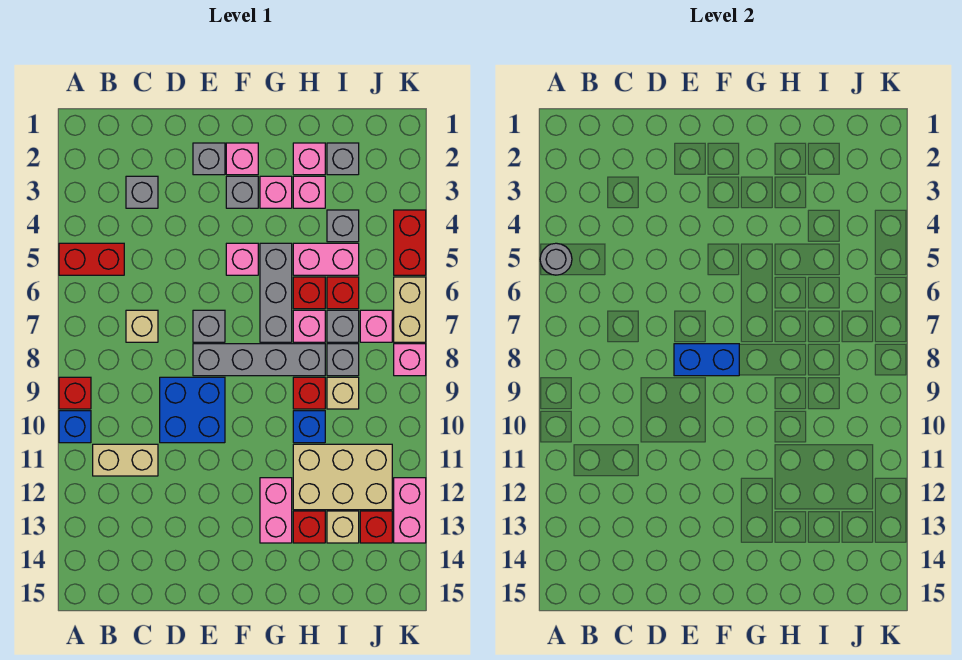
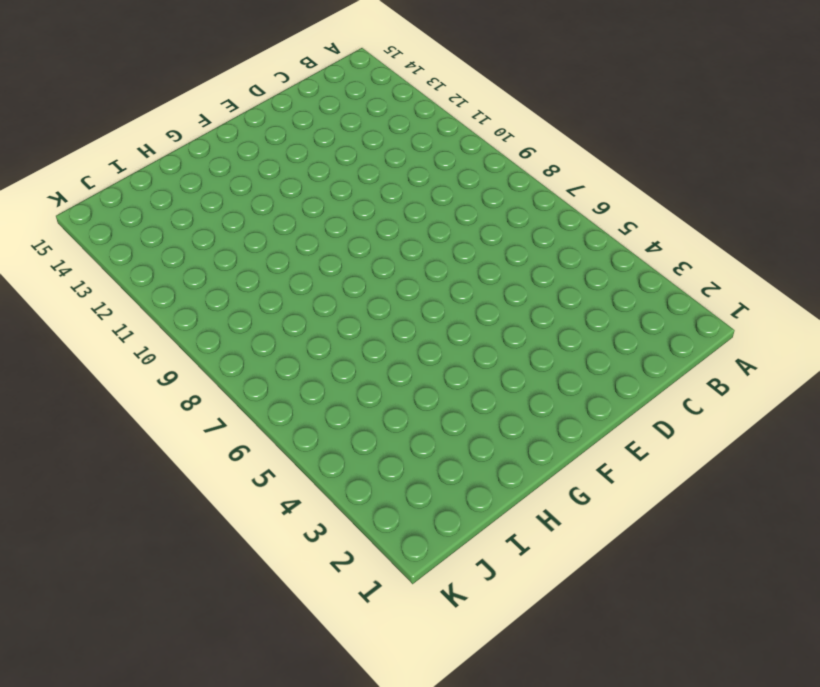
none -> red 1x2 brick [59,243,124,275]
none -> red 1x1 brick [59,377,91,409]
none -> blue 1x1 brick [59,411,91,443]
none -> tan 1x2 brick [93,444,158,476]

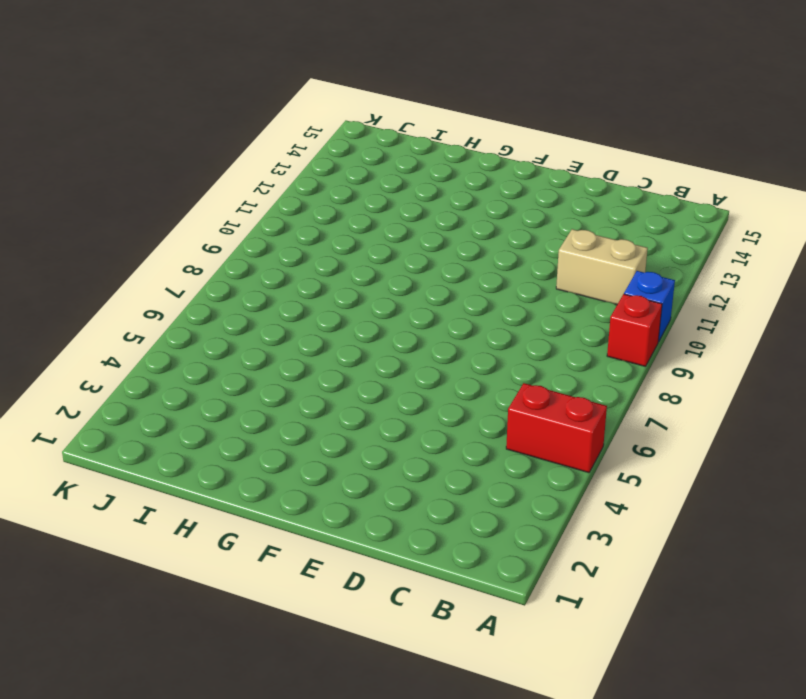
none -> grey 1x1 brick [126,176,158,208]
none -> tan 1x1 brick [126,310,158,342]
none -> blue 2x2 brick [160,377,225,443]
none -> grey 1x1 brick [193,143,225,175]

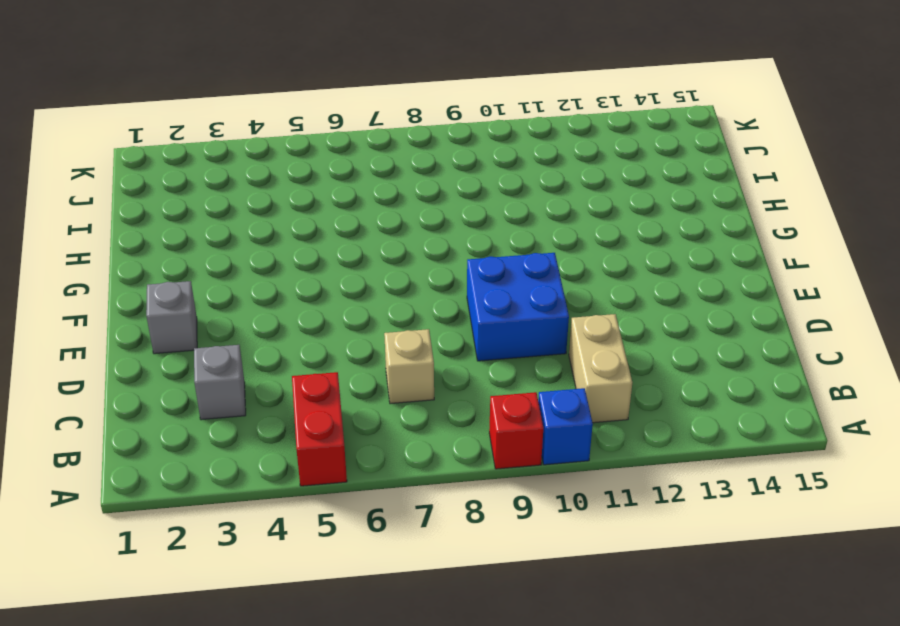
none -> grey 1x1 brick [193,310,225,342]
none -> grey 1x4 brick [193,344,325,376]
none -> pink 1x1 brick [226,143,258,175]
none -> grey 1x1 brick [226,176,258,208]

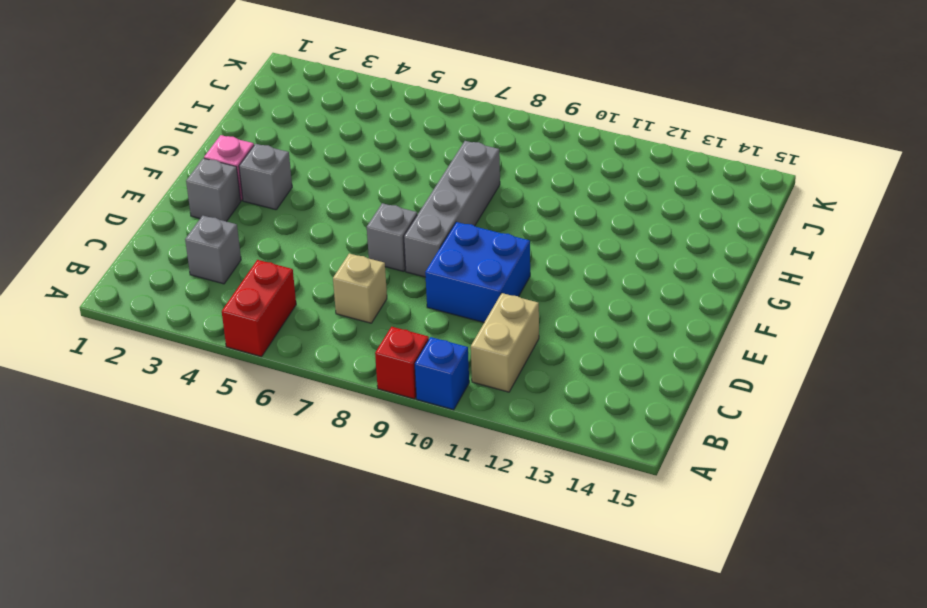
none -> pink 1x1 brick [226,243,258,275]
none -> pink 1x1 brick [260,176,292,208]
none -> grey 1x3 brick [260,243,292,342]
none -> pink 1x2 brick [260,478,292,543]

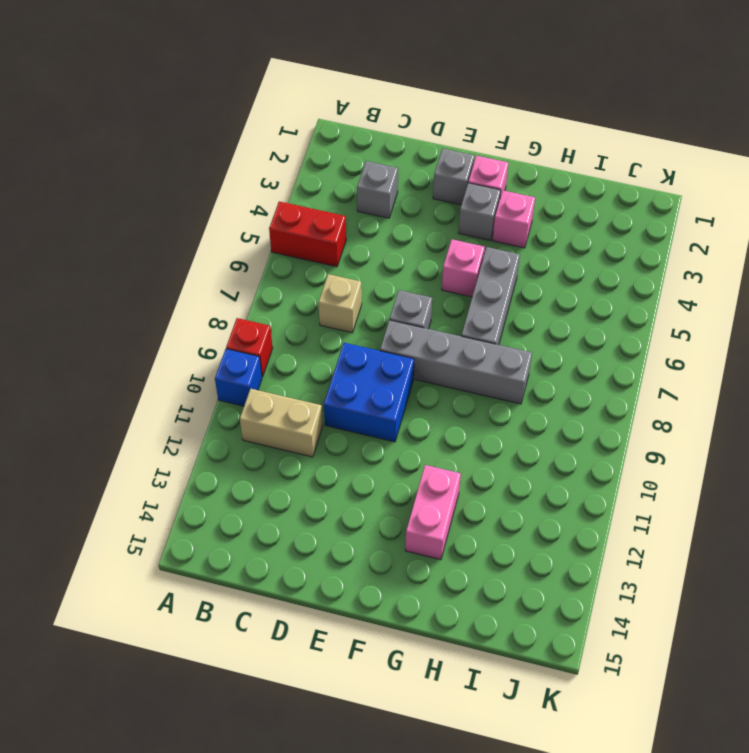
none -> pink 1x1 brick [293,143,325,175]
none -> pink 1x1 brick [293,176,325,208]
none -> pink 1x2 brick [293,243,359,275]
none -> red 1x1 brick [293,277,325,309]

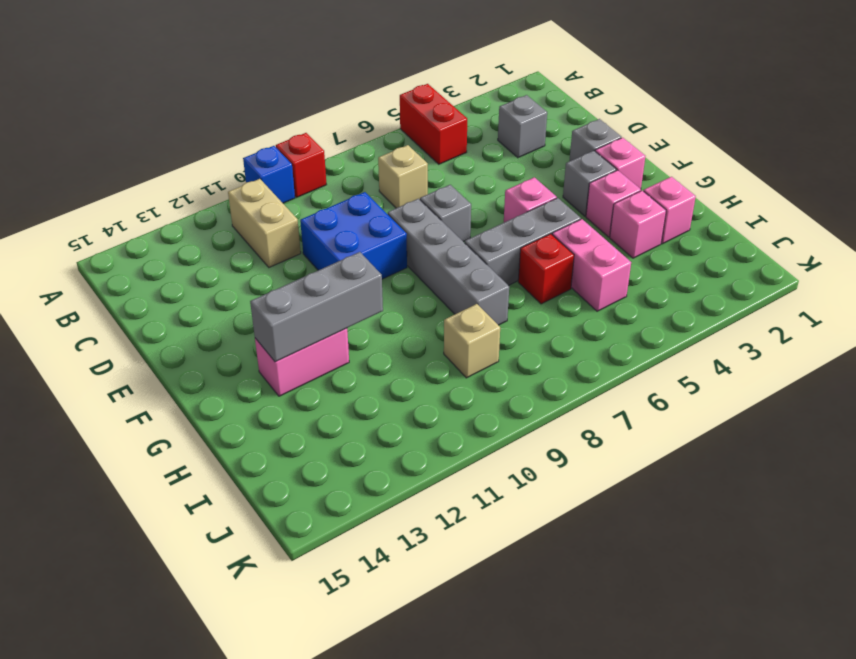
grey 1x3 brick [250,252,383,362] -> none
none -> pink 1x1 brick [293,310,325,342]
none -> red 1x1 brick [293,377,325,409]
none -> blue 1x1 brick [293,411,325,443]
none -> tan 2x3 brick [293,444,392,510]

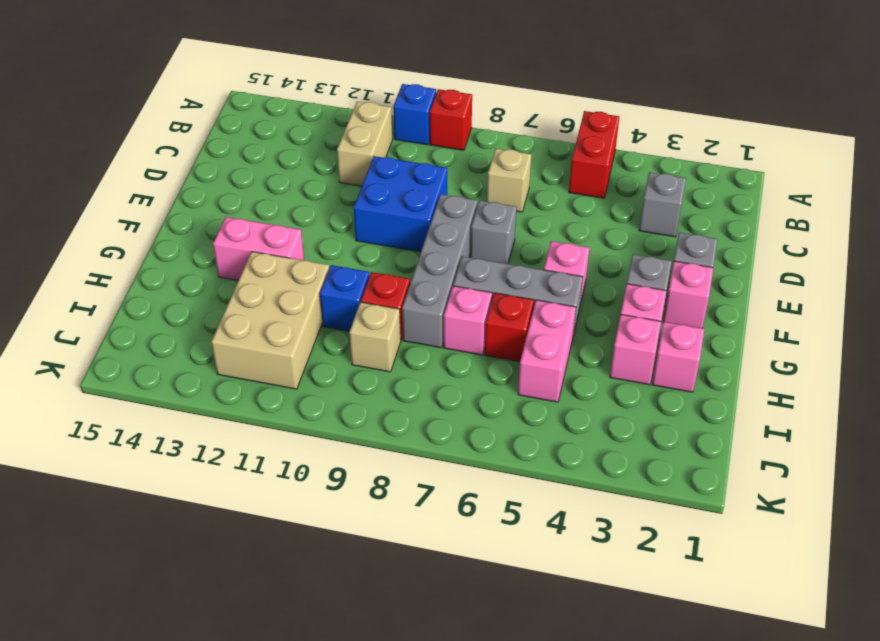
none -> red 1x1 brick [293,511,325,543]
none -> grey 1x1 brick [327,143,359,175]
none -> grey 1x1 brick [327,210,359,242]
none -> red 1x1 brick [327,277,359,309]

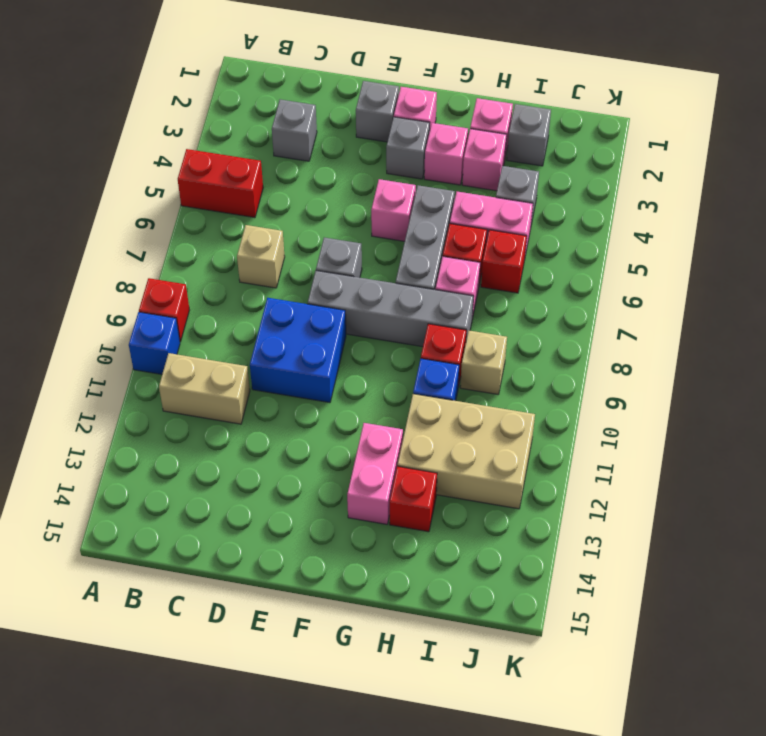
none -> grey 1x1 brick [327,310,359,342]
none -> grey 1x1 brick [327,344,359,376]
none -> tan 1x1 brick [327,511,359,543]
none -> pink 1x1 brick [360,310,392,342]

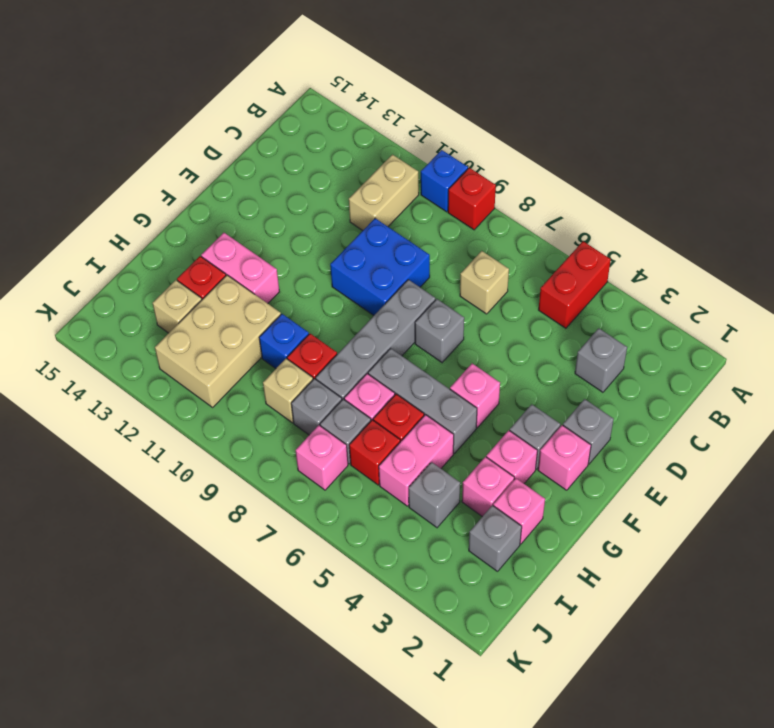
none -> red 1x1 brick [360,511,392,543]
none -> red 1x2 brick [394,210,426,275]
none -> tan 1x2 brick [394,277,426,342]
none -> pink 1x1 brick [394,344,426,376]

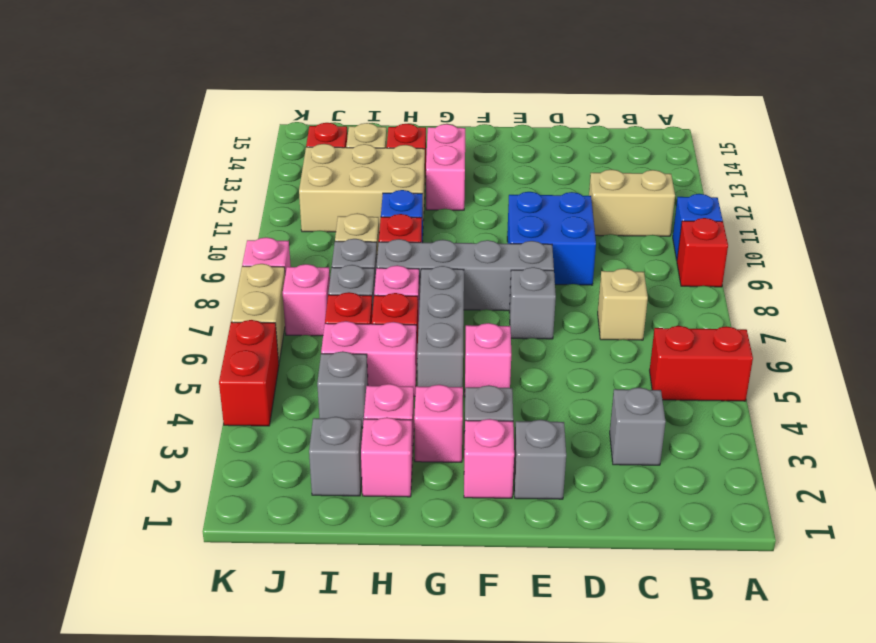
none -> pink 1x2 brick [394,478,426,543]
none -> grey 1x1 round brick [540,243,572,275]
none -> blue 1x2 brick [674,344,739,376]

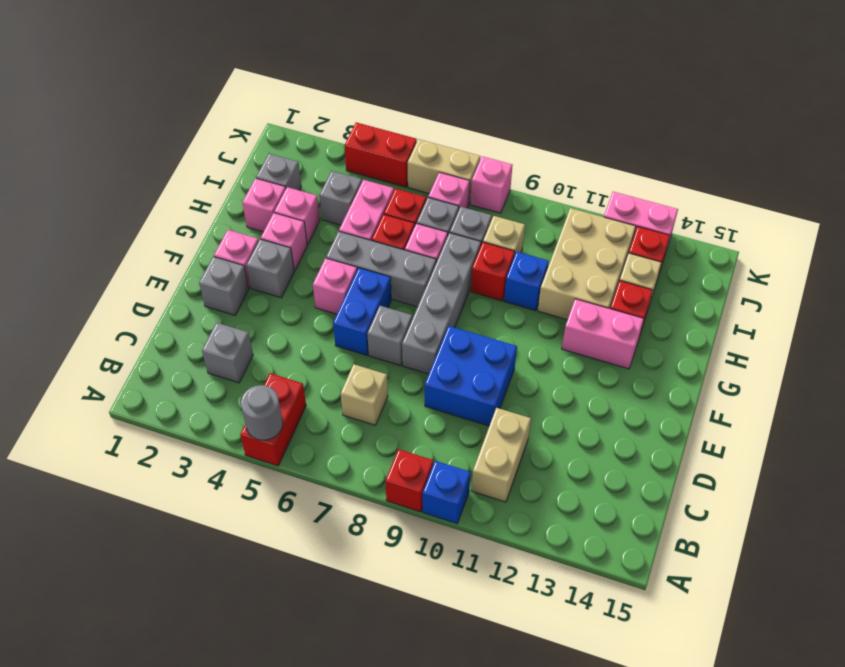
blue 1x2 brick [333,268,391,355] -> blue 1x2 brick moved to [674,344,739,376]

